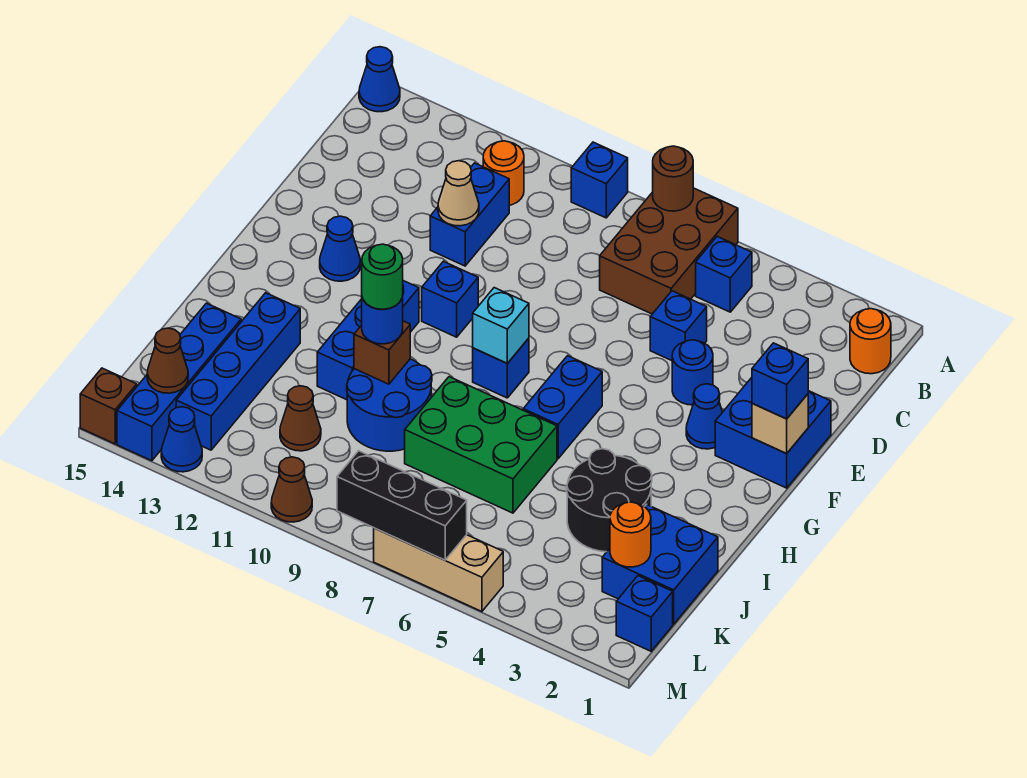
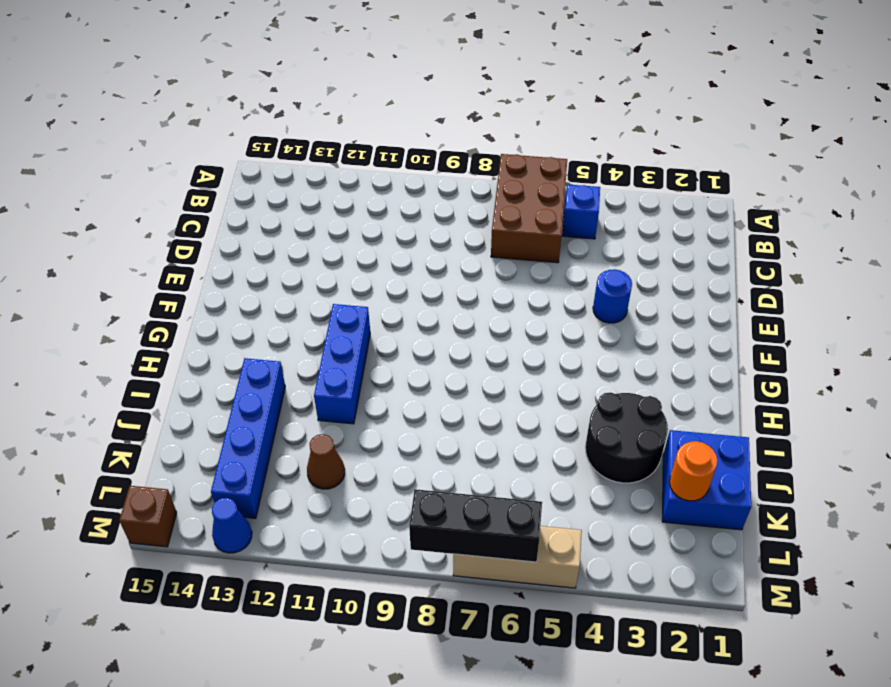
none -> blue 1x1 brick [571,142,628,218]
none -> blue 1x1 cone [359,47,400,112]
none -> orange 1x1 round brick [850,309,891,374]
none -> orange 1x1 round brick [483,141,524,205]

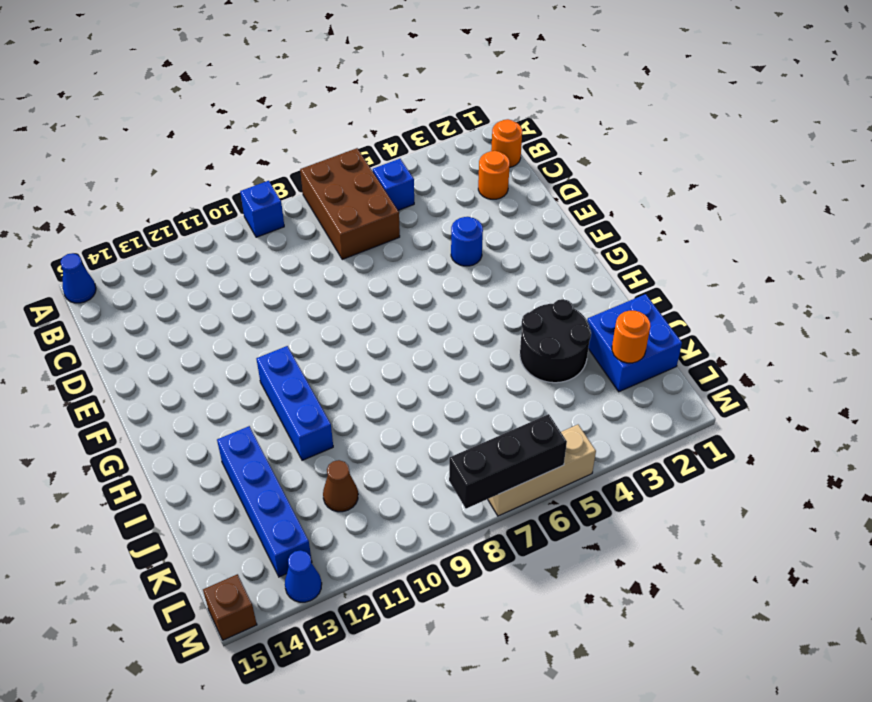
orange 1x1 round brick [478,151,510,199] -> orange 1x1 round brick moved to [483,141,524,205]
none -> blue 1x2 brick [430,163,509,266]
none -> blue 1x1 brick [650,291,707,361]
none -> blue 2x2 brick [715,378,831,488]
none -> blue 1x1 cone [686,384,722,449]

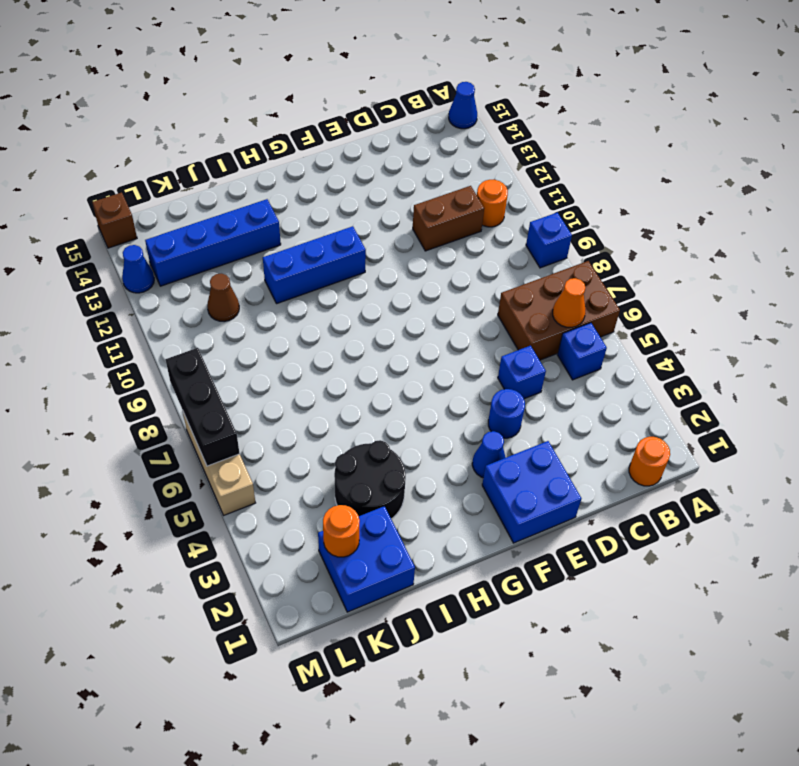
orange 1x1 cone [553,278,585,328] -> none
brown 1x2 brick [413,186,484,251] -> blue 1x2 brick [430,163,509,266]
none -> blue 1x1 brick [422,261,478,337]
none -> blue 1x1 cone [320,216,360,281]
none -> blue 1x2 brick [523,356,602,459]
none -> blue 1x1 brick [473,338,529,398]

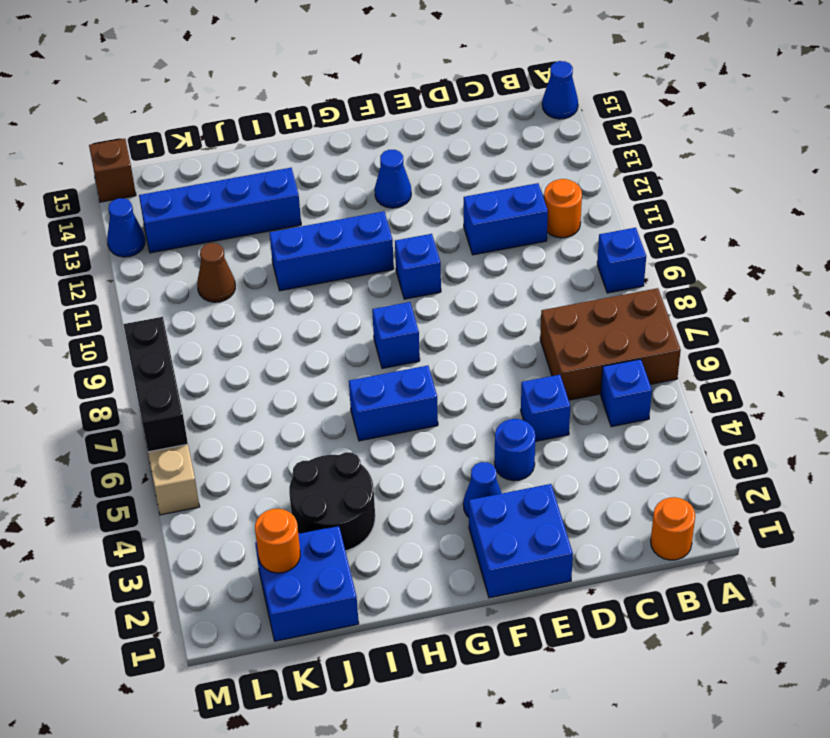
none -> green 2x3 brick [405,377,557,513]
none -> blue 2x2 round brick [347,359,432,451]
none -> blue 1x4 brick [117,303,241,461]
none -> blue 1x1 brick [616,576,673,651]

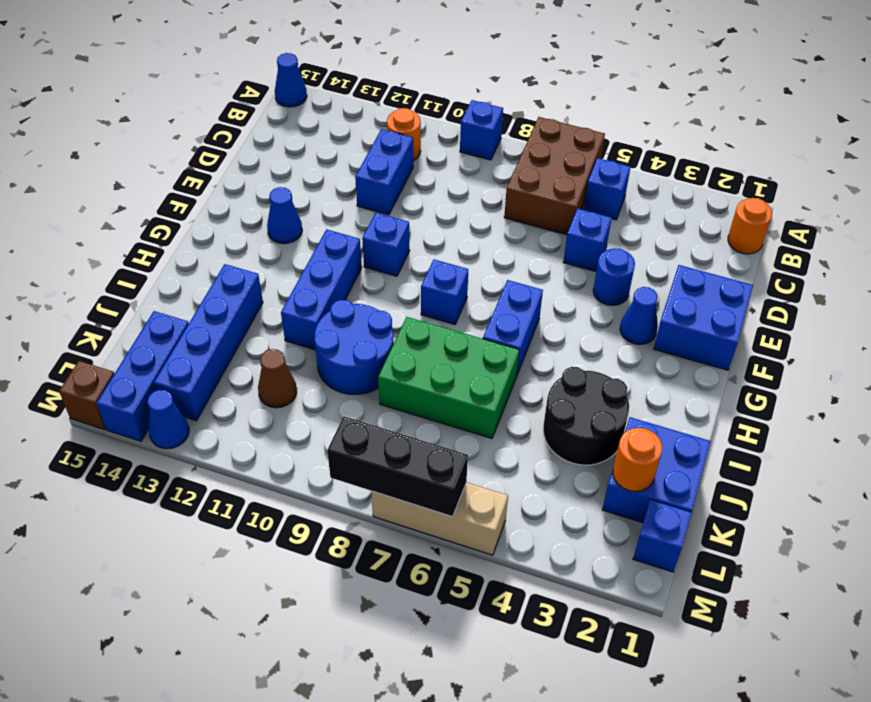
blue 1x3 brick [96,311,189,441] -> blue 1x4 brick [117,303,241,461]
none -> brown 1x1 cone [271,457,312,522]
none -> brown 1x1 round brick [653,146,693,211]
none -> tan 1x1 cone [438,161,479,226]
none -> tan 1x1 brick [752,394,808,454]

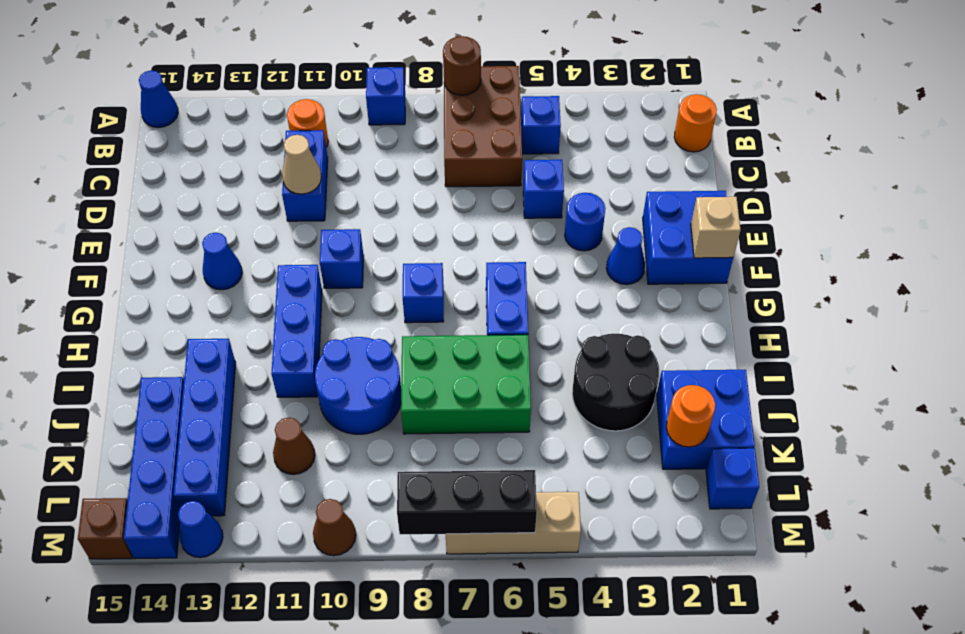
none -> cyan 1x1 brick [473,288,529,363]
none -> brown 1x1 brick [354,321,410,384]
none -> brown 1x1 cone [147,328,188,393]
none -> blue 1x1 brick [752,343,808,419]

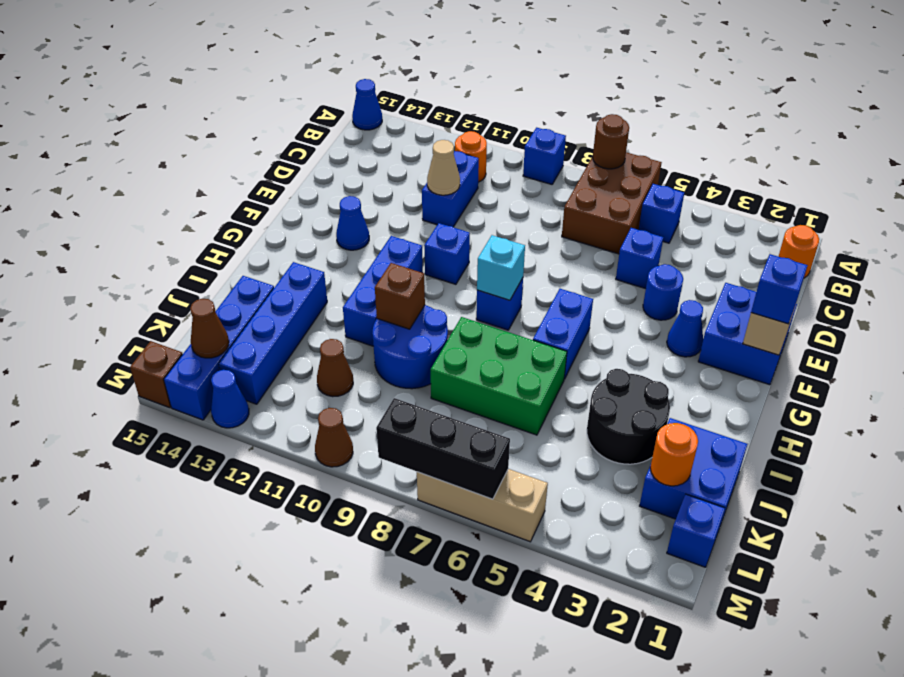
none -> blue 1x1 round brick [362,296,403,344]
none -> green 1x1 round brick [362,244,403,309]

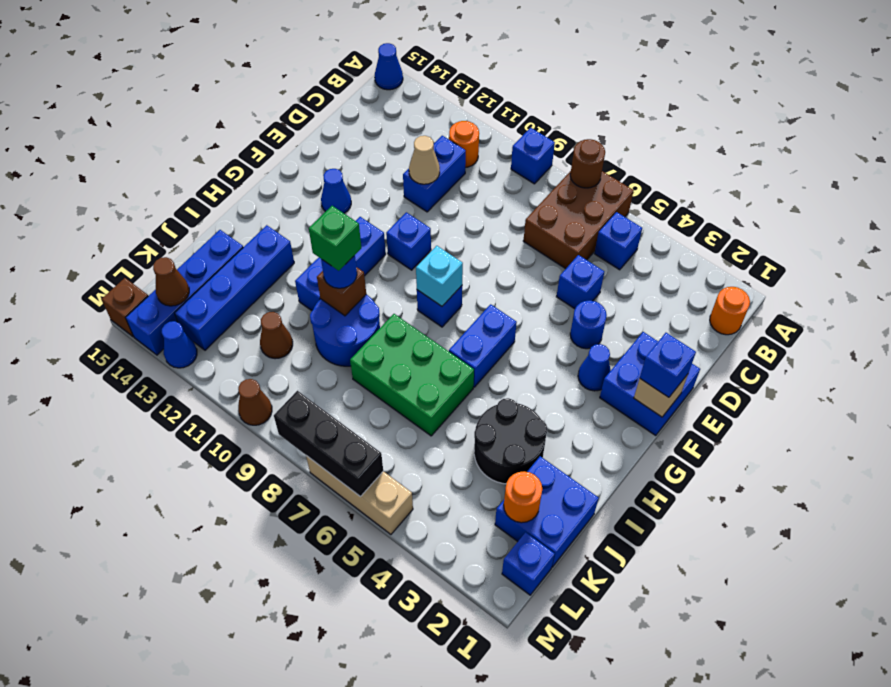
green 1x1 brick [309,206,361,271] -> green 1x1 round brick [362,244,403,309]

